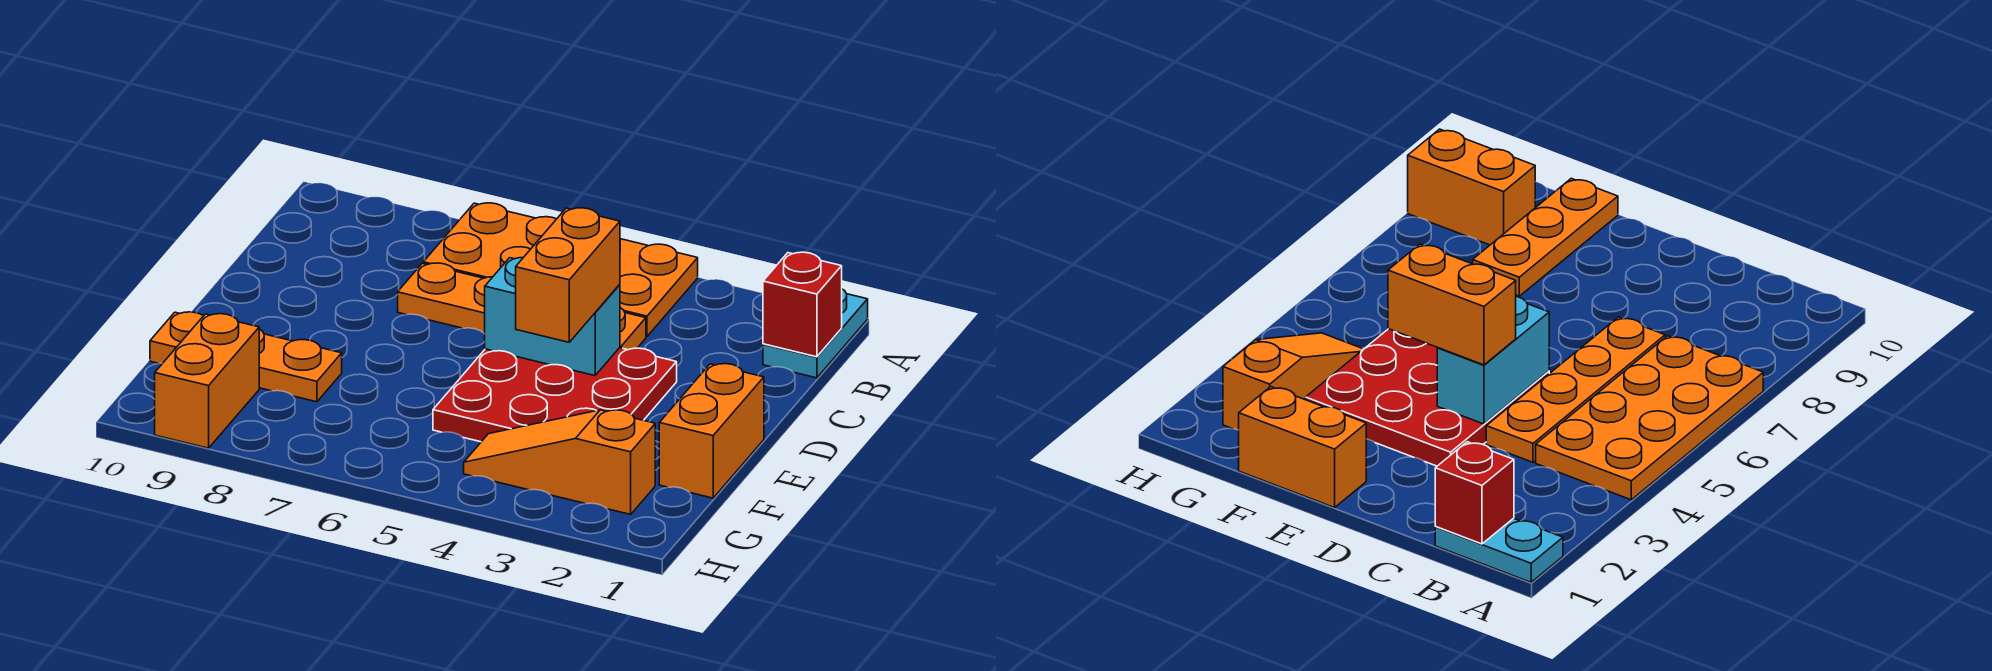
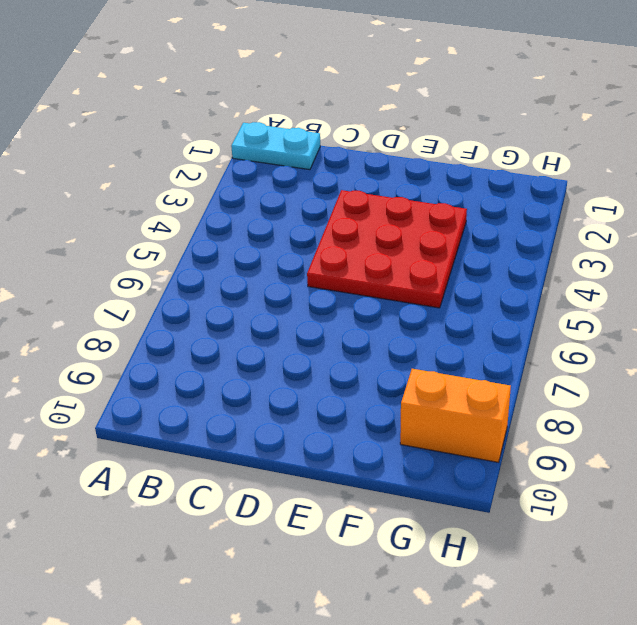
none -> orange 2x4 plate [423,203,698,337]
none -> orange 1x4 plate [398,263,646,350]

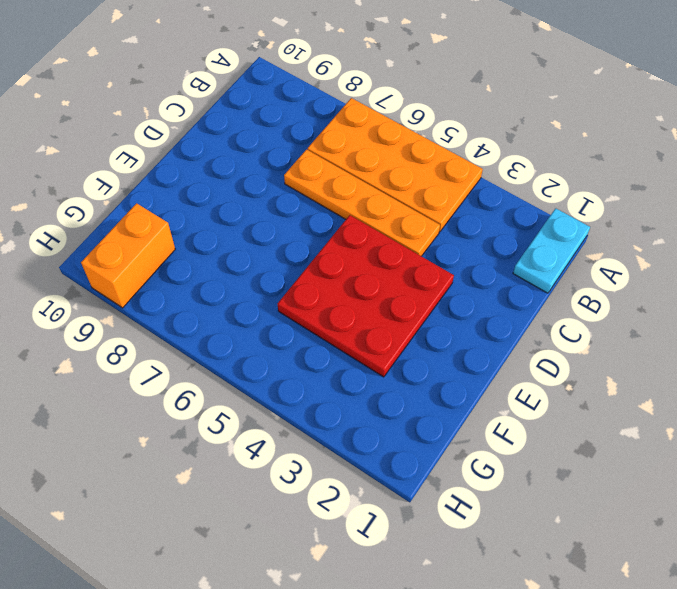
none -> orange 1x2 brick [659,364,764,498]
none -> orange 1x3 plate [150,312,342,402]

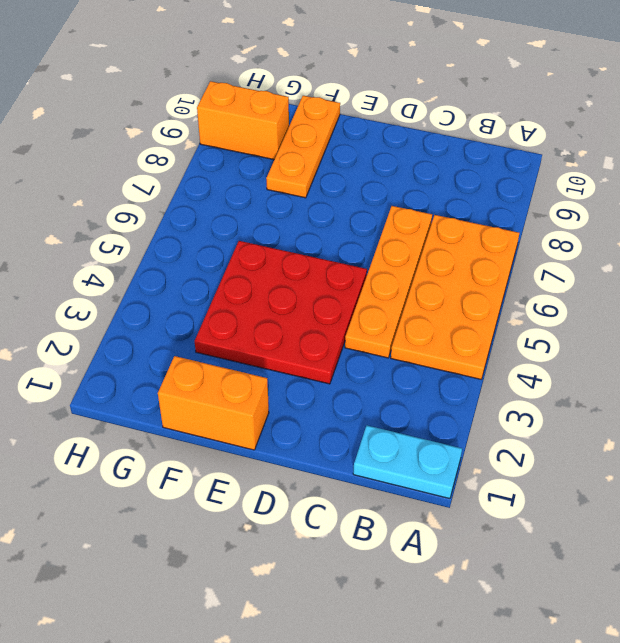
none -> orange 1x3 slope [464,410,655,514]
none -> red 1x1 brick [763,252,842,357]

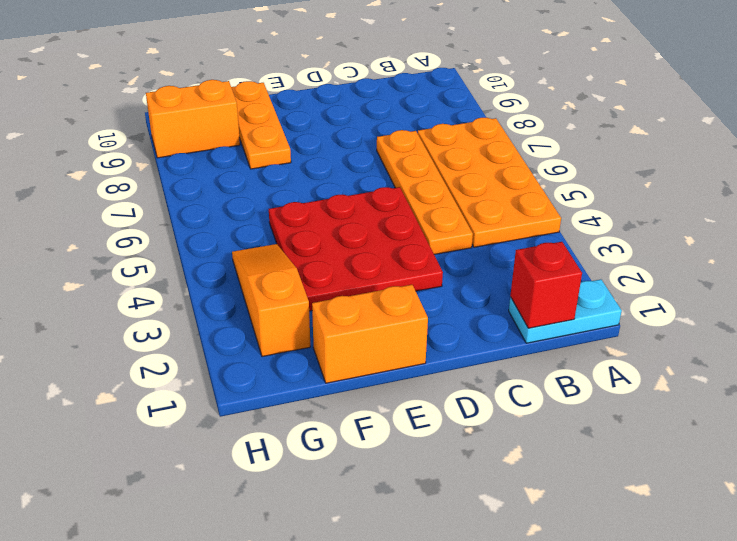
none -> cyan 1x2 brick [485,258,620,376]
none -> orange 1x2 brick [516,208,620,342]

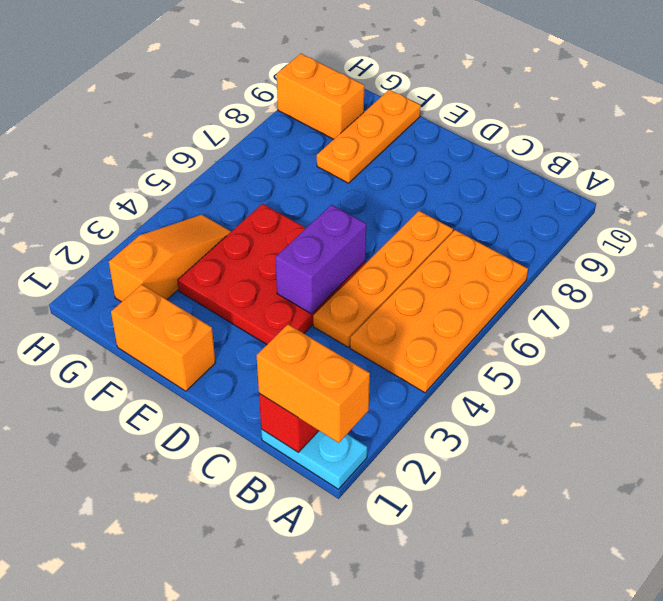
orange 1x2 brick [257,324,370,443] -> orange 1x2 brick moved to [516,208,620,342]
purple 1x2 brick [275,205,366,314] -> cyan 1x2 brick [485,258,620,376]

